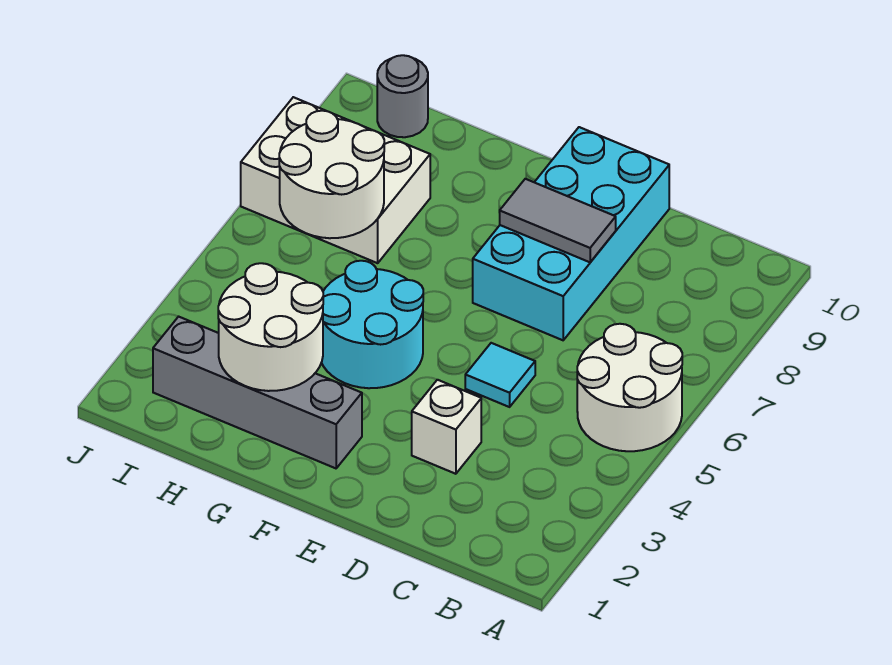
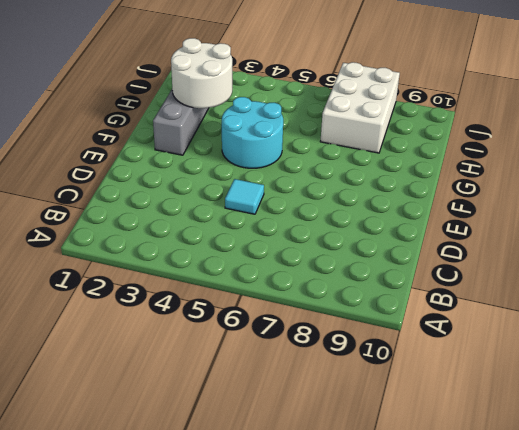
none -> white 2x2 round brick [577,324,682,451]
none -> white 1x1 brick [412,380,481,474]

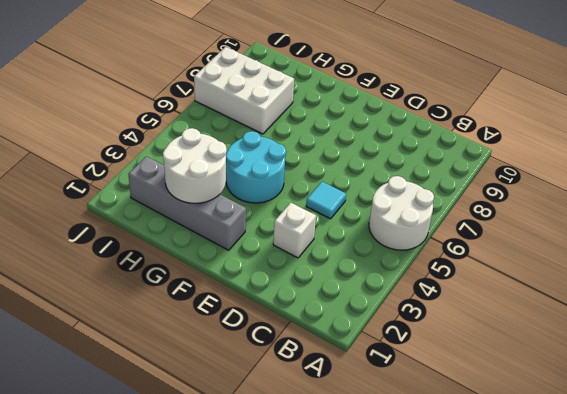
none -> cyan 2x4 brick [473,127,669,340]
none -> grey 1x1 round brick [377,55,428,137]

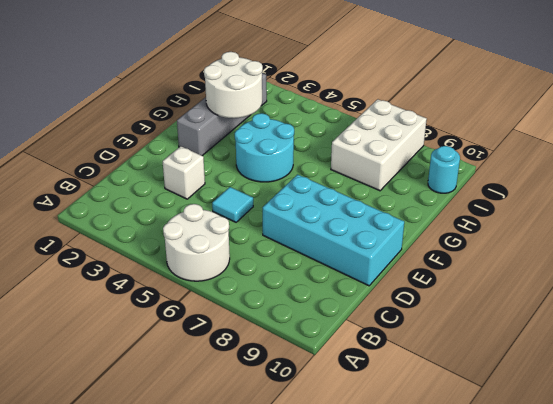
cyan 1x1 round brick [428,146,460,193] -> grey 1x1 round brick [377,55,428,137]
none -> grey 1x2 tile [500,179,616,262]
none -> white 2x2 round brick [279,111,384,238]

